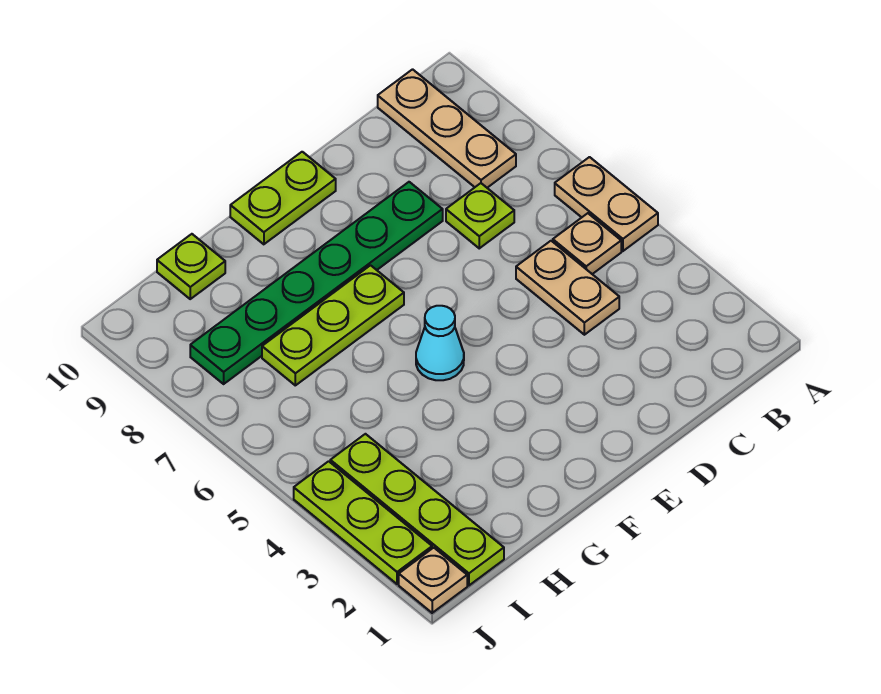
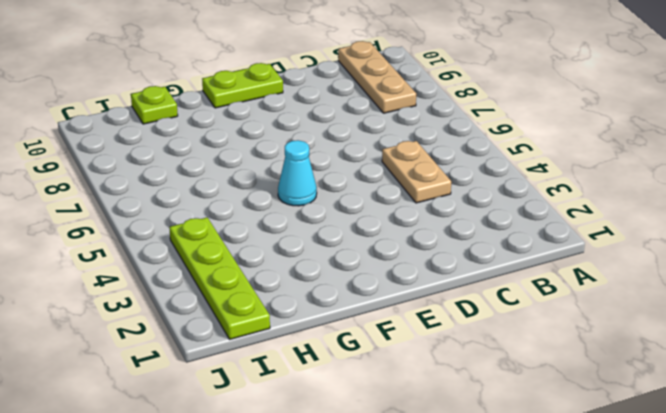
none -> tan 1x2 plate [555,157,658,251]
none -> tan 1x1 plate [553,213,621,274]
none -> lime 1x1 plate [446,183,514,248]

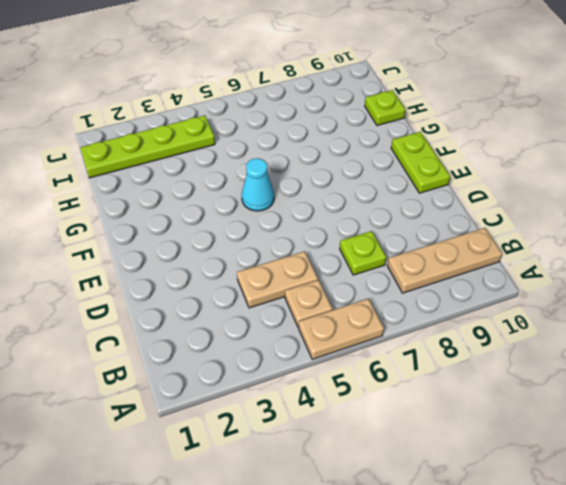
none -> green 1x6 plate [190,182,443,384]
none -> lime 1x3 plate [262,265,404,385]
none -> tan 1x1 plate [399,548,467,613]

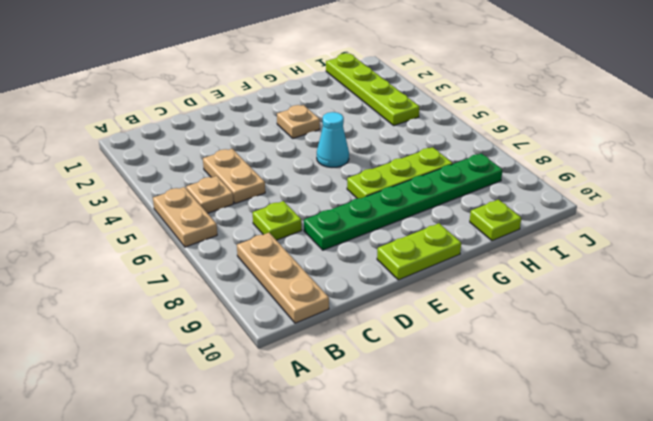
tan 1x1 plate [277,105,320,138] -> tan 1x1 plate moved to [399,548,467,613]
none -> lime 1x3 plate [294,461,432,584]

